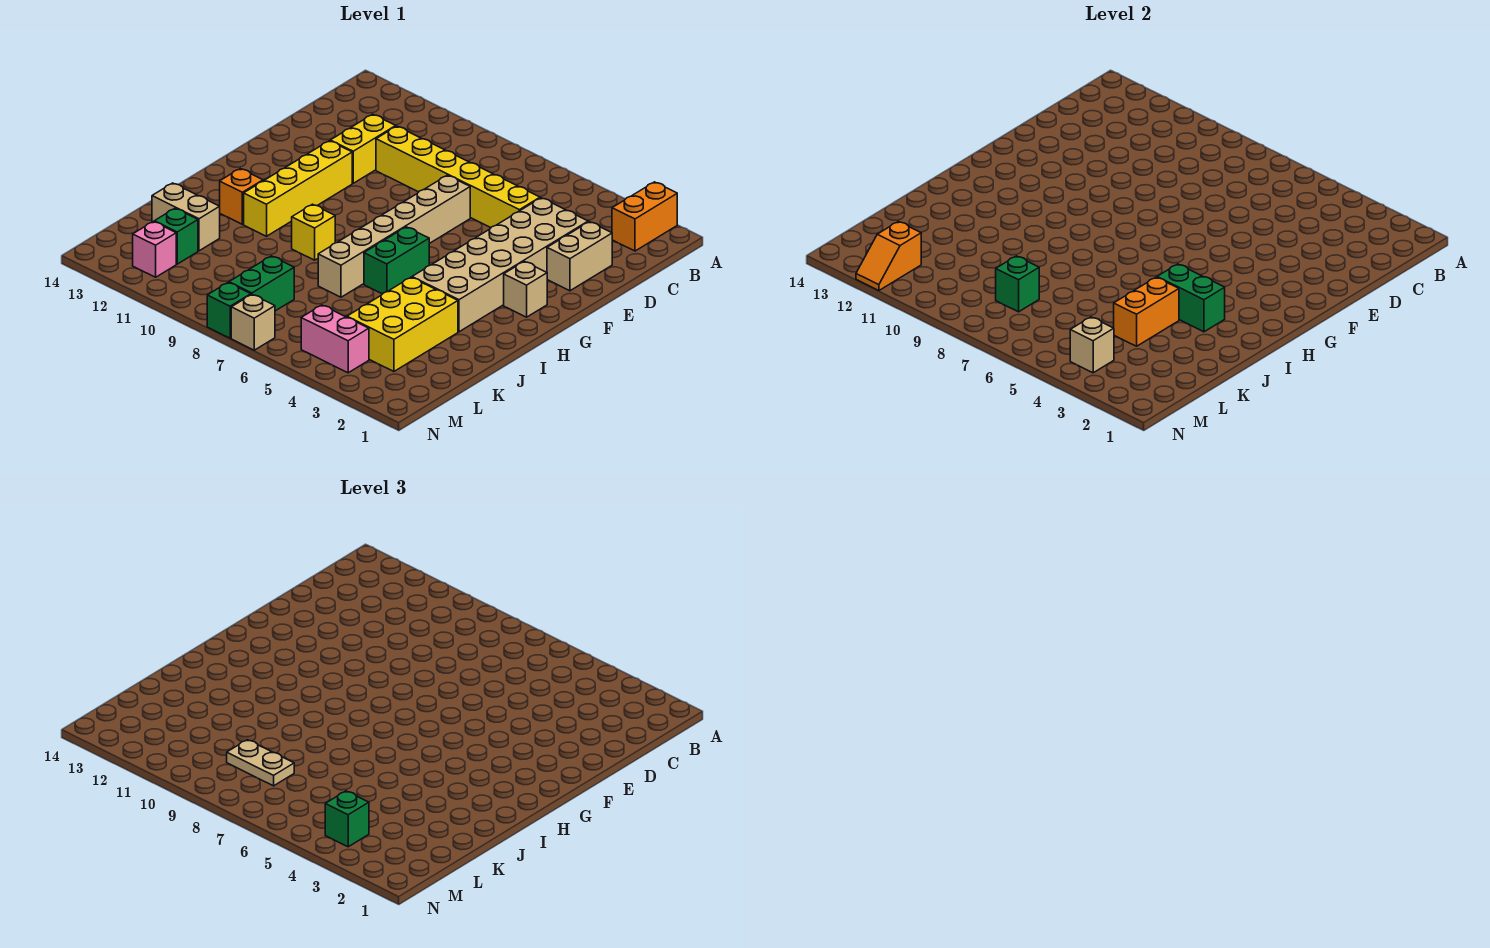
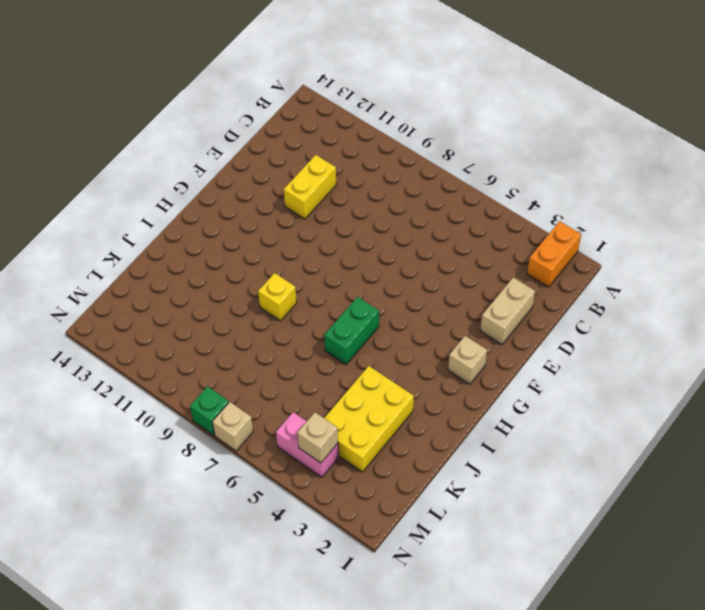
none -> tan 2x6 brick [412,198,588,332]
none -> yellow 1x6 brick [376,126,540,228]
none -> tan 1x6 brick [318,175,470,297]

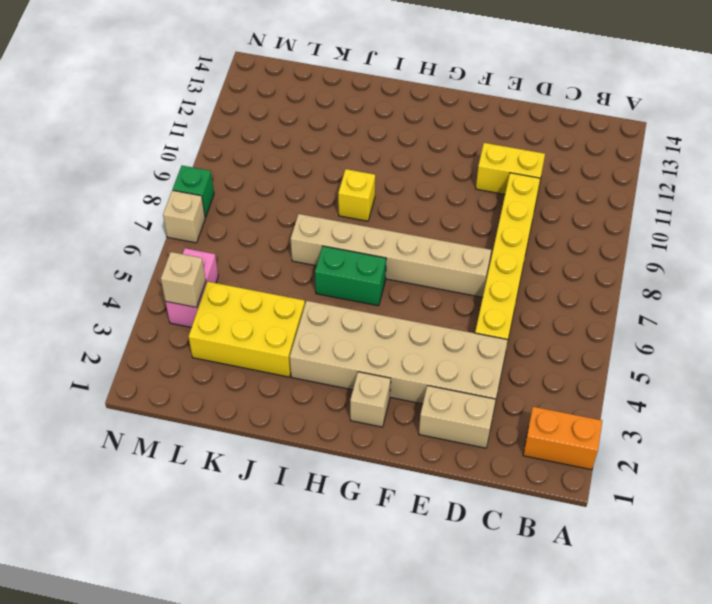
none -> yellow 1x4 brick [244,141,352,236]
none -> orange 1x1 brick [220,169,263,224]
none -> tan 1x2 brick [152,183,220,251]

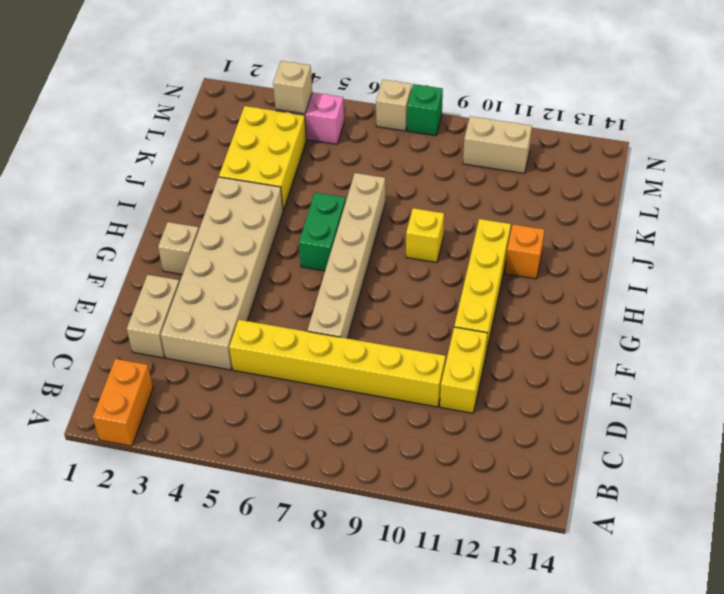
tan 1x2 brick [463,116,532,173] -> tan 1x2 brick moved to [152,183,220,251]
none -> green 1x2 brick [229,256,294,311]
none -> green 1x1 brick [154,208,198,264]
none -> pink 1x1 brick [133,222,176,277]

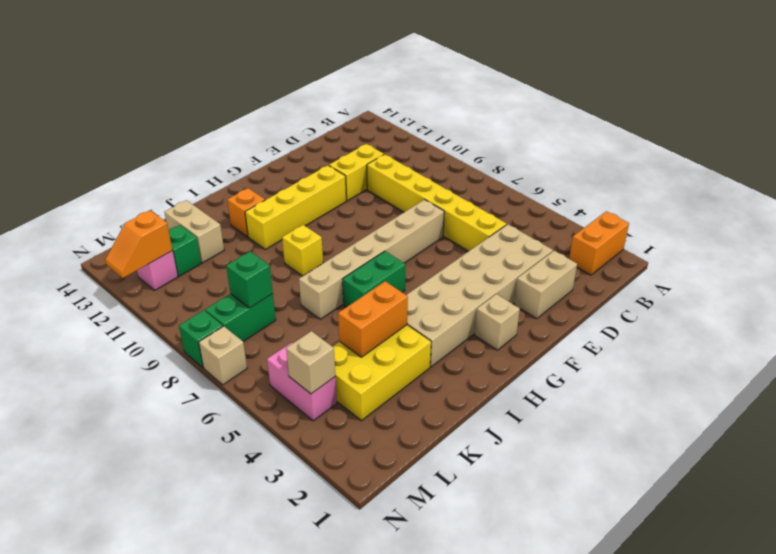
none -> green 1x2 brick [1157,264,1225,332]
none -> tan 1x2 plate [227,740,294,786]
none -> green 1x1 brick [325,791,369,847]

